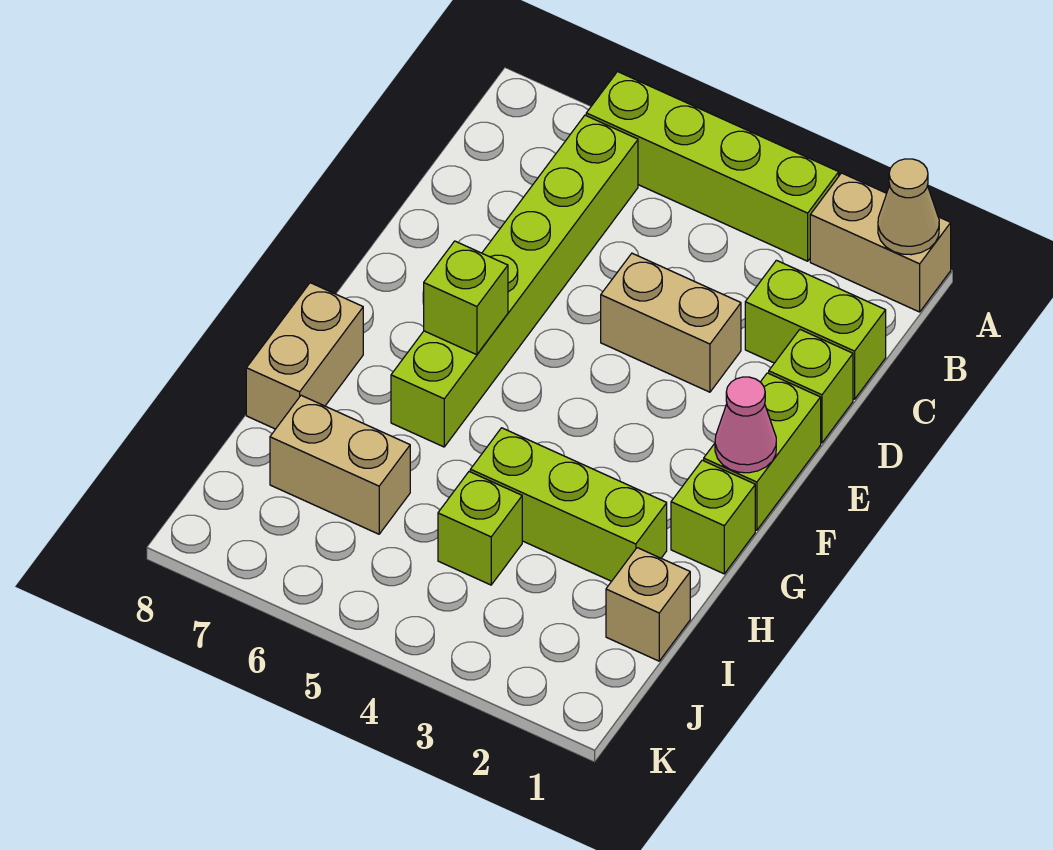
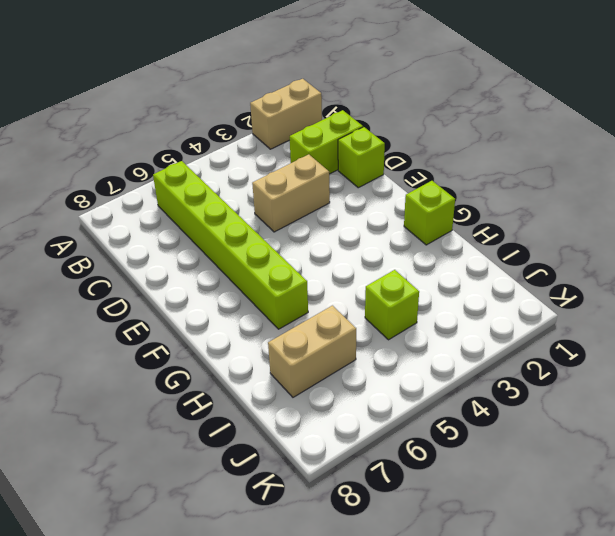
none -> lime 1x4 brick [586,72,839,261]
none -> lime 1x2 brick [704,373,821,530]
none -> tan 1x2 brick [246,283,363,429]

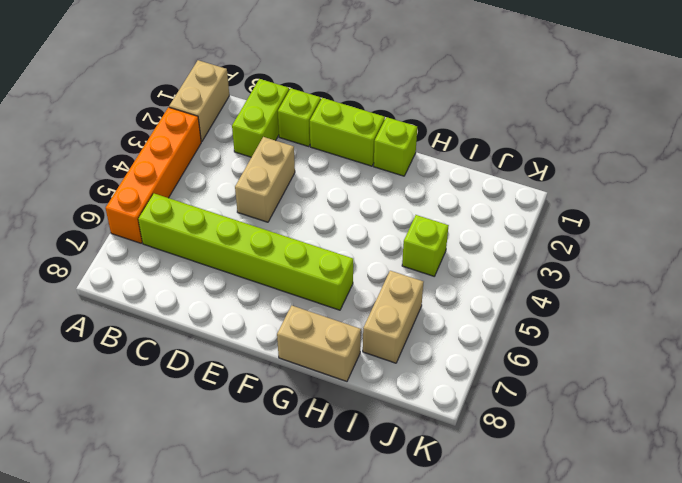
orange 1x4 brick [106,107,201,243] -> lime 1x4 brick [586,72,839,261]
none -> lime 1x3 brick [470,428,667,581]
none -> tan 1x1 brick [606,548,690,661]
none -> tan 1x1 cone [878,159,939,255]

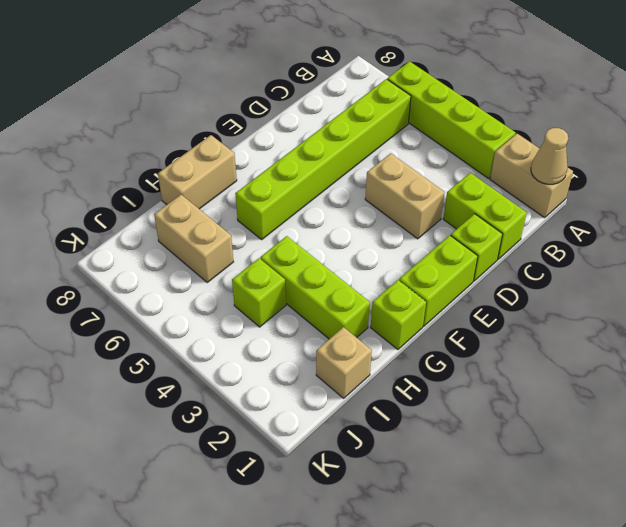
none -> pink 1x1 cone [715,377,776,473]
none -> lime 1x1 brick [424,241,508,355]

